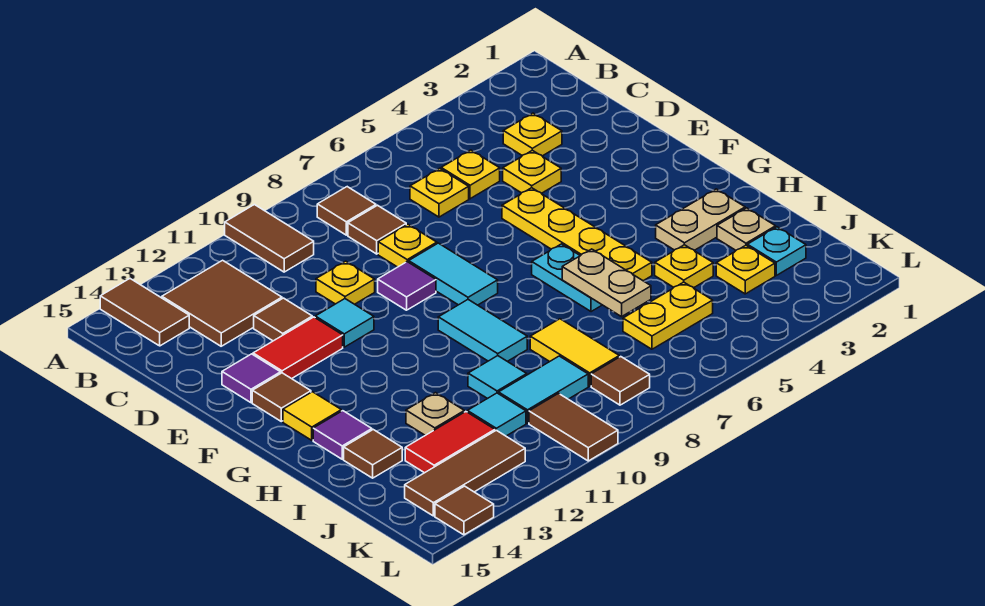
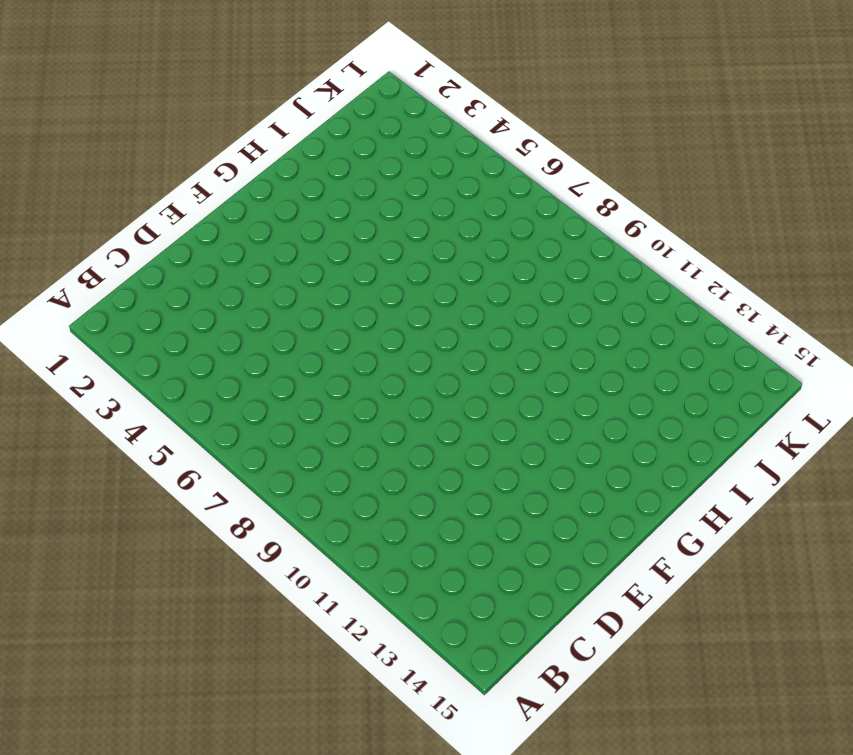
none -> brown 1x2 tile [225,205,314,272]
none -> brown 1x2 tile [100,279,189,346]
none -> brown 1x1 tile [317,187,376,235]
none -> brown 2x2 tile [162,260,282,346]

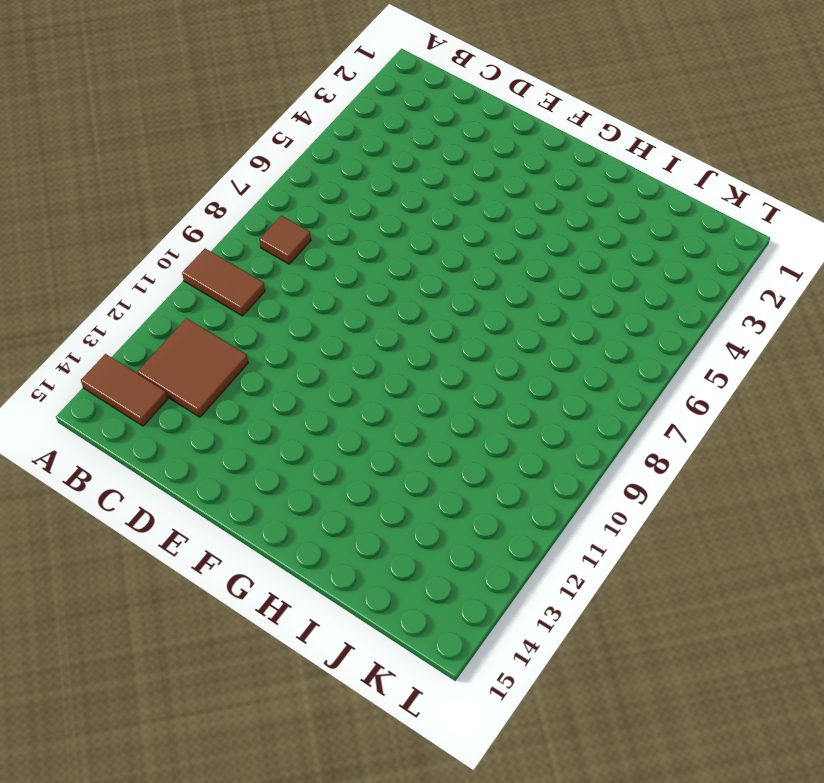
none -> yellow 1x1 plate [503,113,562,156]
none -> yellow 1x1 plate [441,150,500,199]
none -> yellow 1x1 plate [410,168,469,217]
none -> brown 1x1 tile [348,205,406,254]

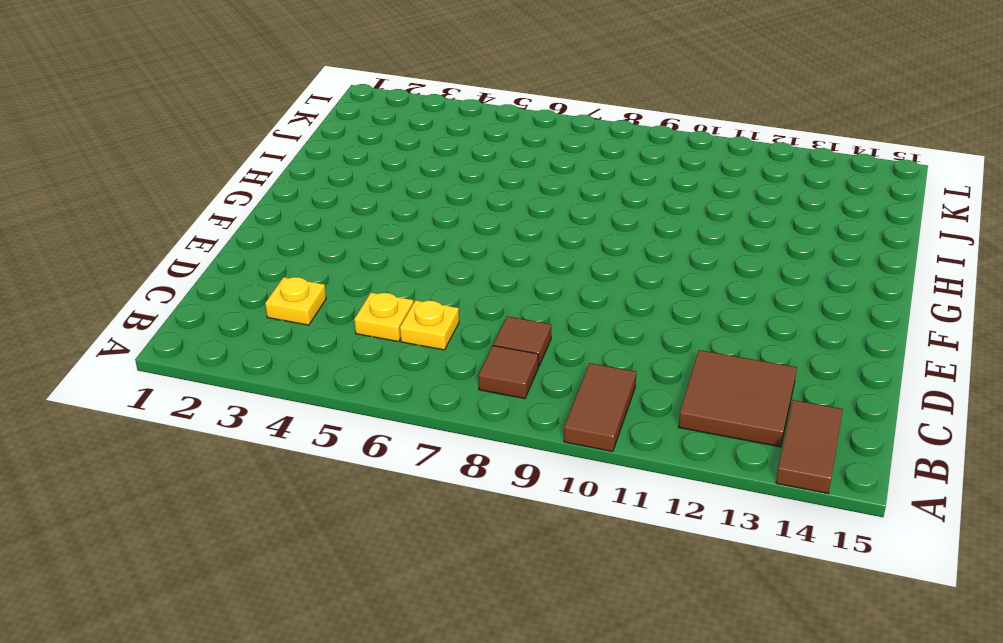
none -> yellow 1x1 plate [503,150,561,193]
none -> yellow 1x1 plate [378,224,437,267]
none -> yellow 1x1 plate [316,261,375,304]
none -> brown 1x1 tile [254,298,312,341]

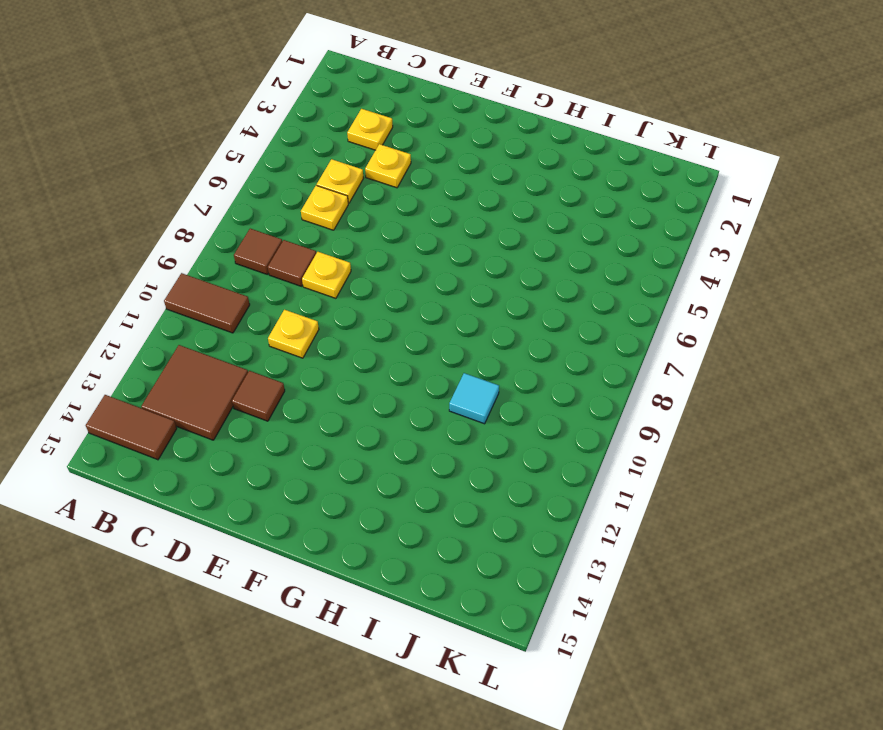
none -> yellow 1x4 plate [502,188,652,281]
none -> cyan 1x2 tile [409,243,498,305]
none -> purple 1x1 tile [378,262,436,310]
none -> cyan 1x1 tile [315,299,374,347]

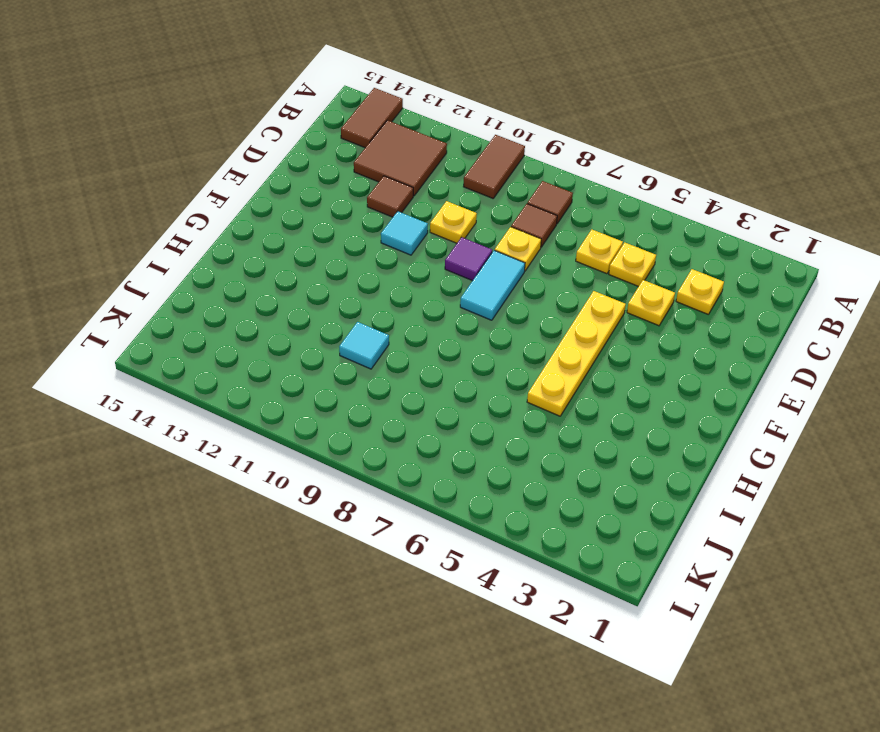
none -> red 1x2 tile [253,317,343,379]
none -> purple 1x1 tile [222,354,281,403]
none -> brown 1x1 tile [252,373,311,421]
none -> cyan 1x2 plate [532,244,602,312]

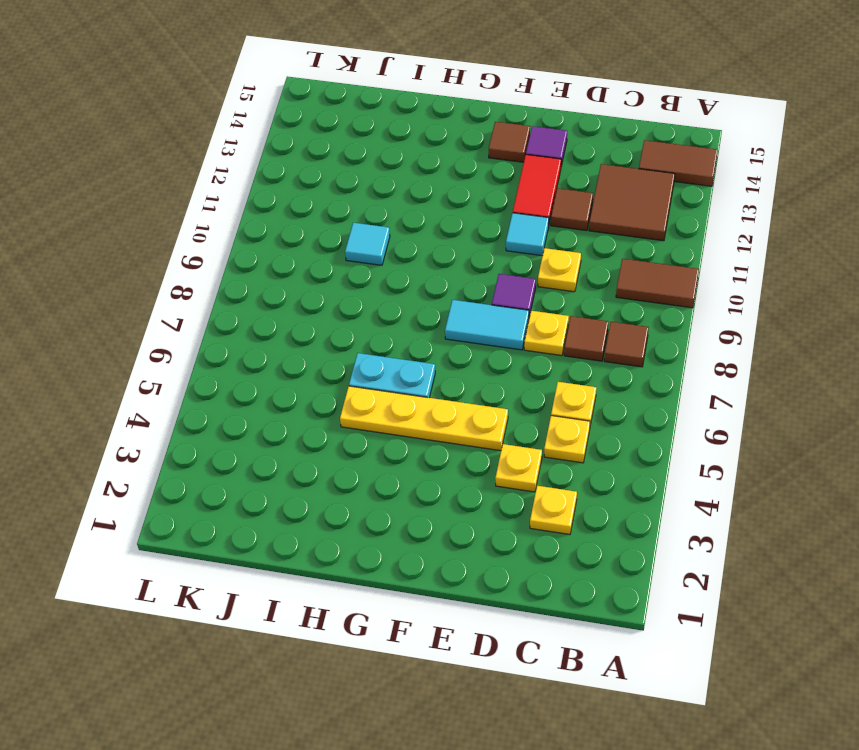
none -> cyan 1x2 tile [438,300,527,361]
none -> yellow 1x1 tile [283,392,341,440]
none -> tan 1x2 plate [656,189,745,250]
none -> purple 1x1 tile [313,411,372,459]

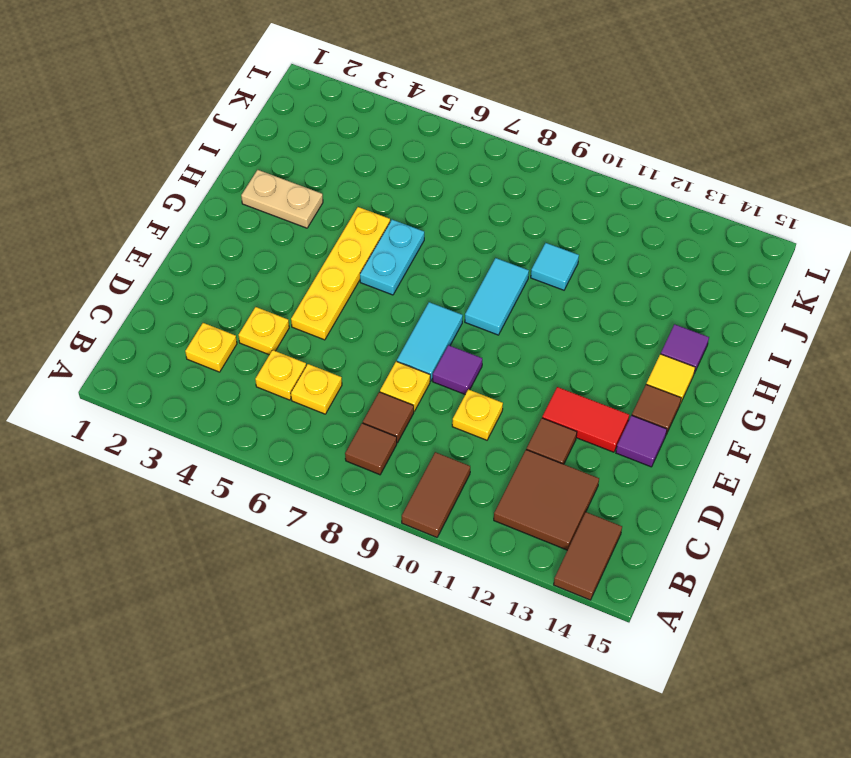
none -> cyan 1x1 tile [315,299,374,347]
none -> tan 1x1 plate [717,208,776,250]
none -> yellow 1x1 plate [655,245,713,288]
none -> yellow 1x2 tile [530,319,619,386]

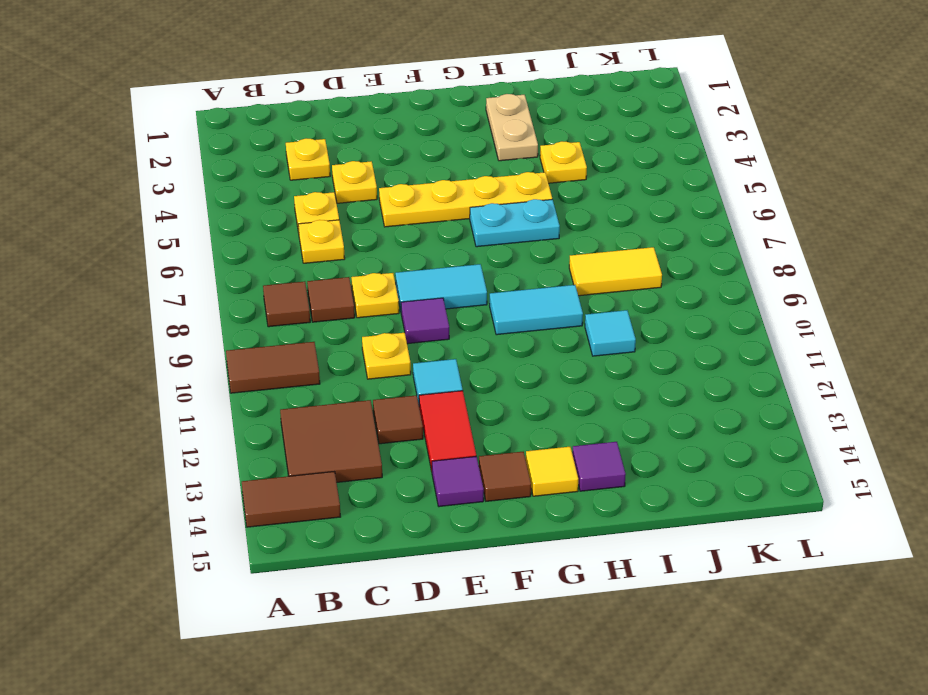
none -> tan 1x1 plate [717,208,776,250]
none -> tan 1x1 plate [406,393,464,435]
none -> brown 1x1 tile [344,430,402,478]
none -> cyan 1x1 plate [747,227,806,275]

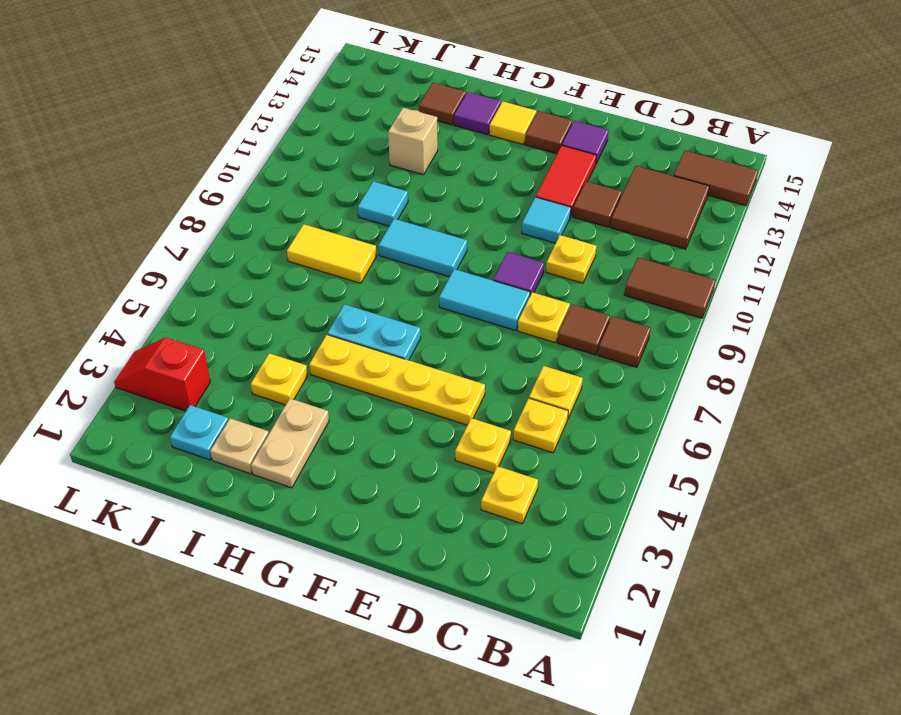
tan 1x1 brick [388,108,438,175] -> tan 1x1 plate [406,393,464,435]
red 1x2 slope [114,337,210,411] -> none
none -> yellow 1x1 plate [716,245,775,294]
none -> yellow 1x2 plate [623,282,713,349]
none -> cyan 1x2 tile [499,356,588,423]
none -> cyan 1x1 tile [467,393,526,436]

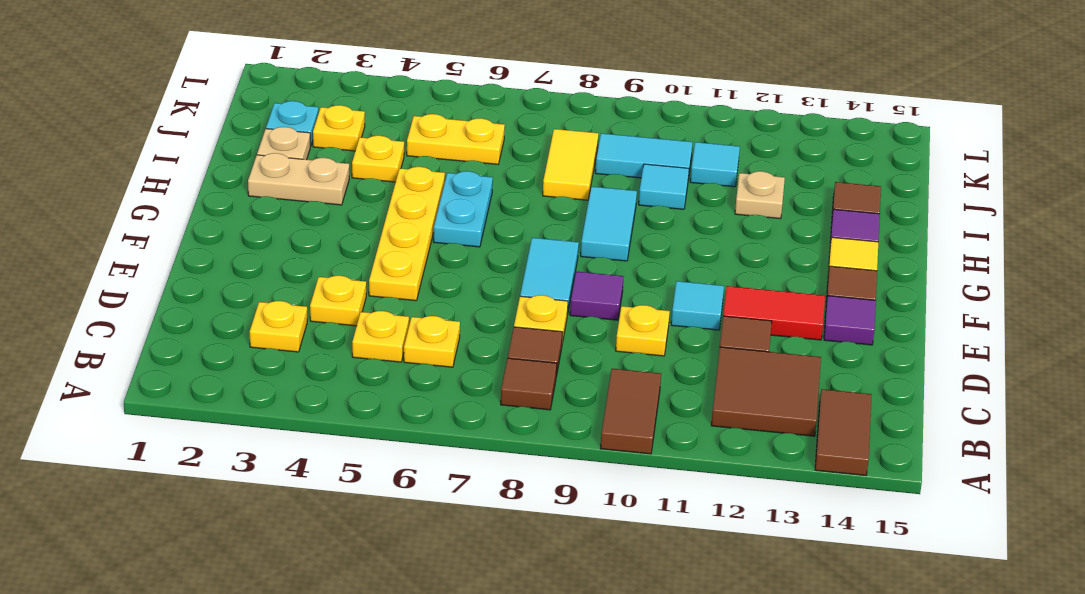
none -> red 1x2 tile [405,412,495,473]
none -> brown 1x1 tile [591,357,650,405]
none -> brown 1x2 tile [529,393,618,461]
none -> brown 1x3 tile [405,430,525,516]

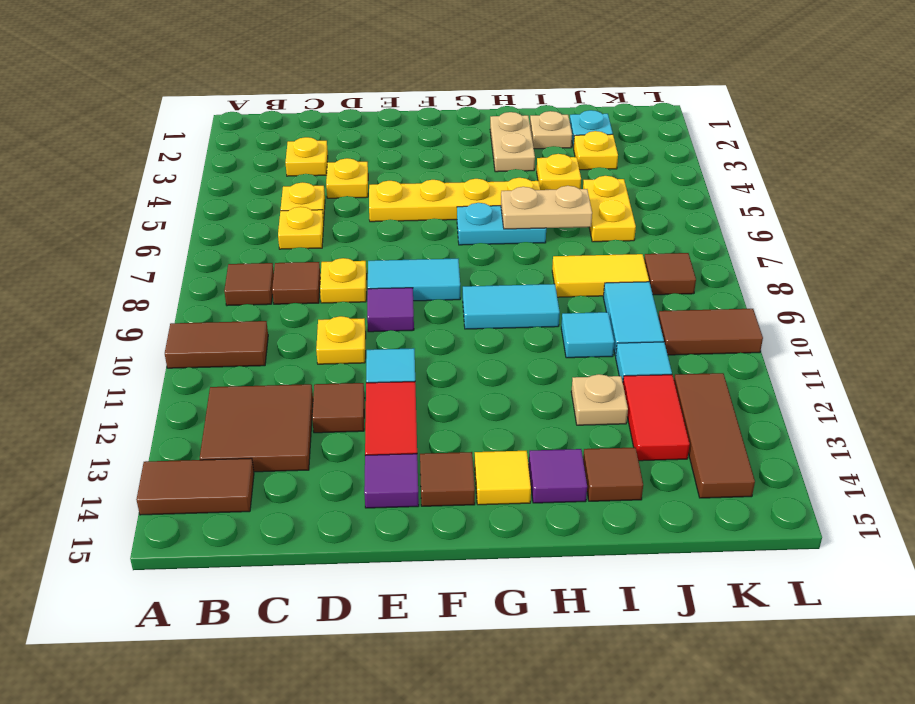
none -> brown 1x1 tile [435,486,494,535]

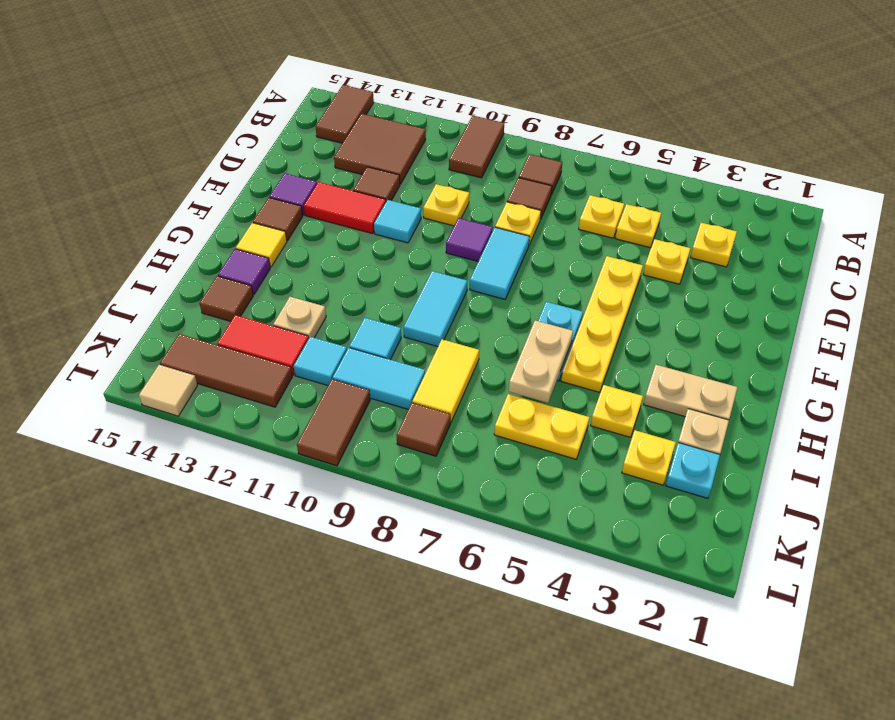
tan 1x1 tile [139,365,198,416] -> brown 1x1 tile [435,486,494,535]

